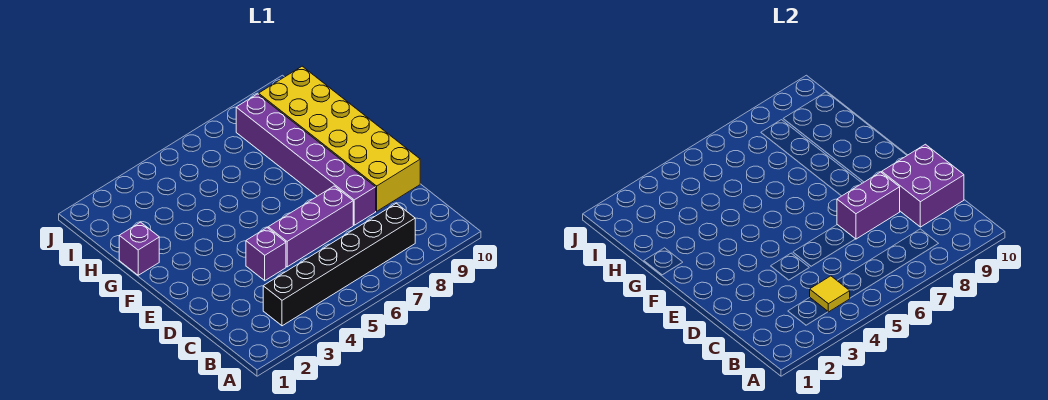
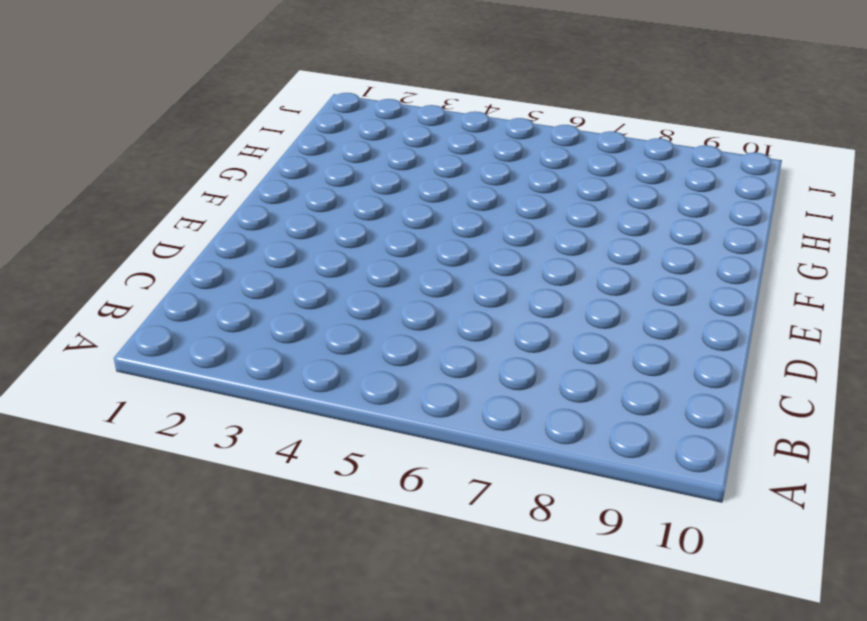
none -> black 1x6 brick [263,203,415,326]
none -> purple 1x1 brick [246,228,286,281]

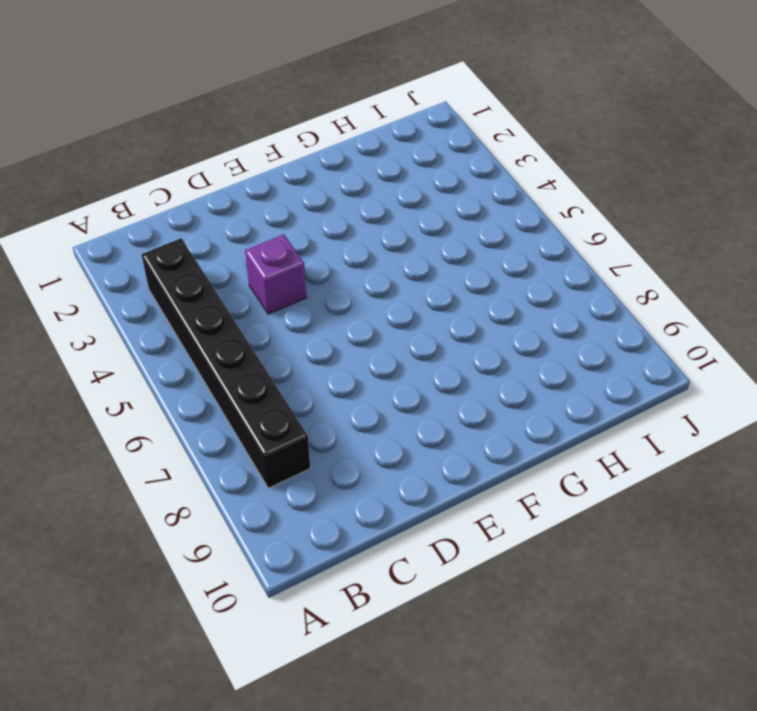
none -> purple 1x3 brick [268,186,353,267]
none -> purple 1x6 brick [236,94,376,225]

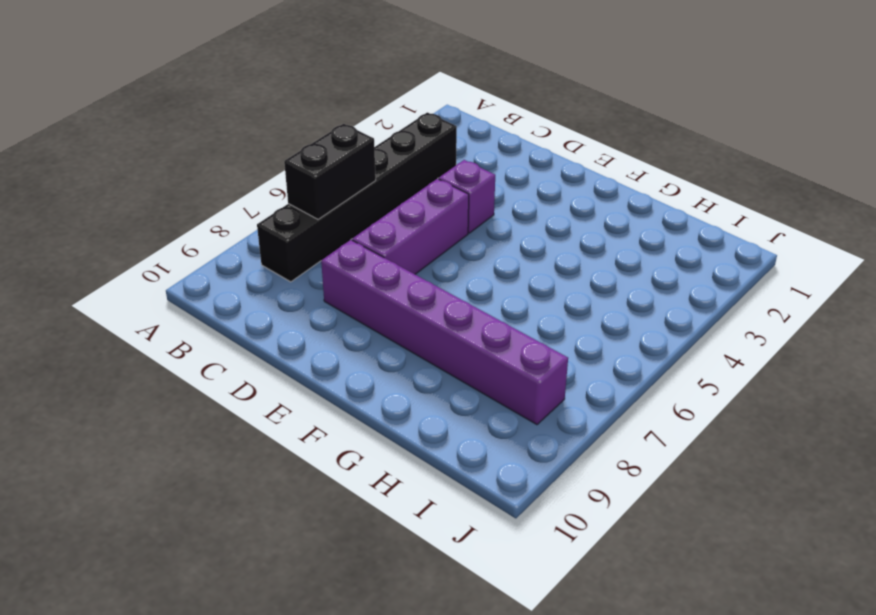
black 1x2 brick [284,124,376,219] -> none
none -> yellow 2x6 brick [259,66,420,211]
none -> purple 1x1 brick [119,222,159,275]

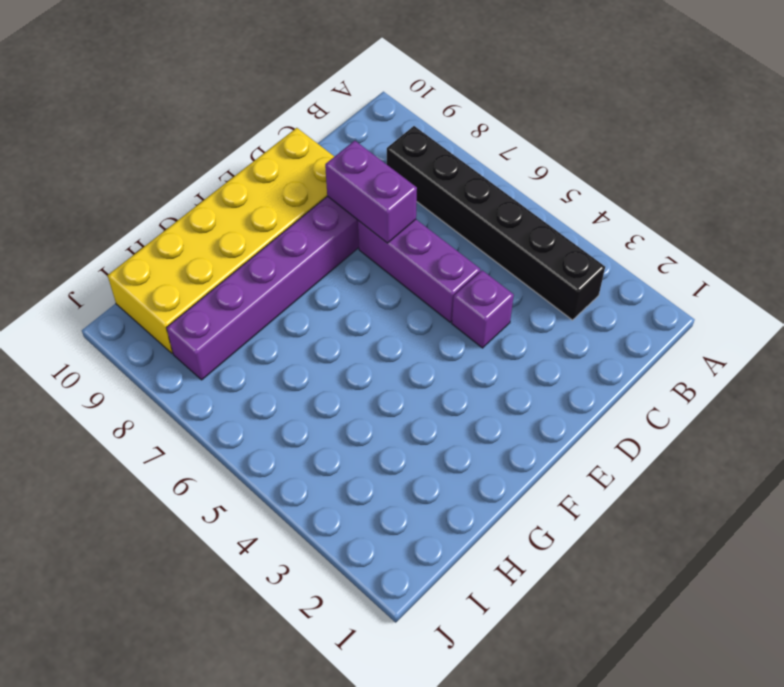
none -> purple 1x1 brick [119,222,159,275]
none -> yellow 1x1 tile [810,276,850,312]

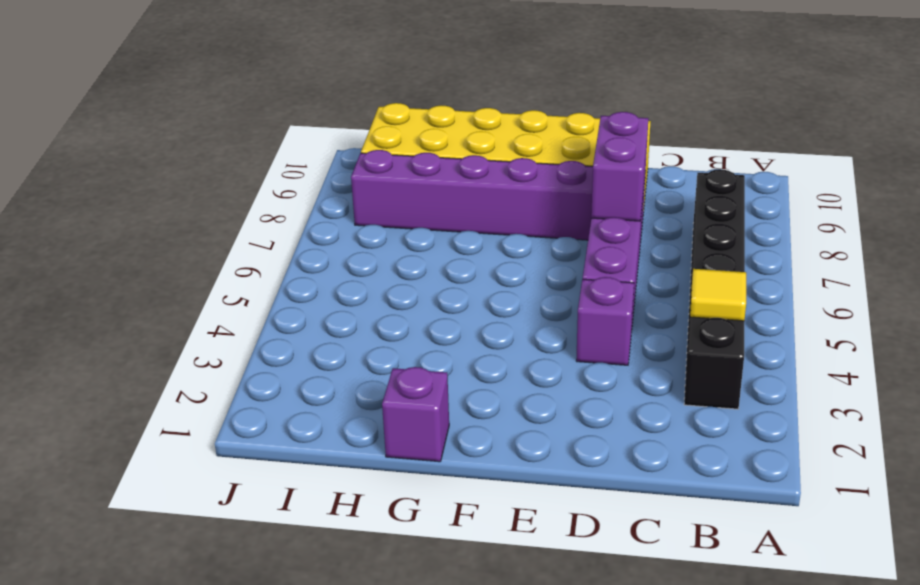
none -> purple 2x2 brick [882,144,964,227]

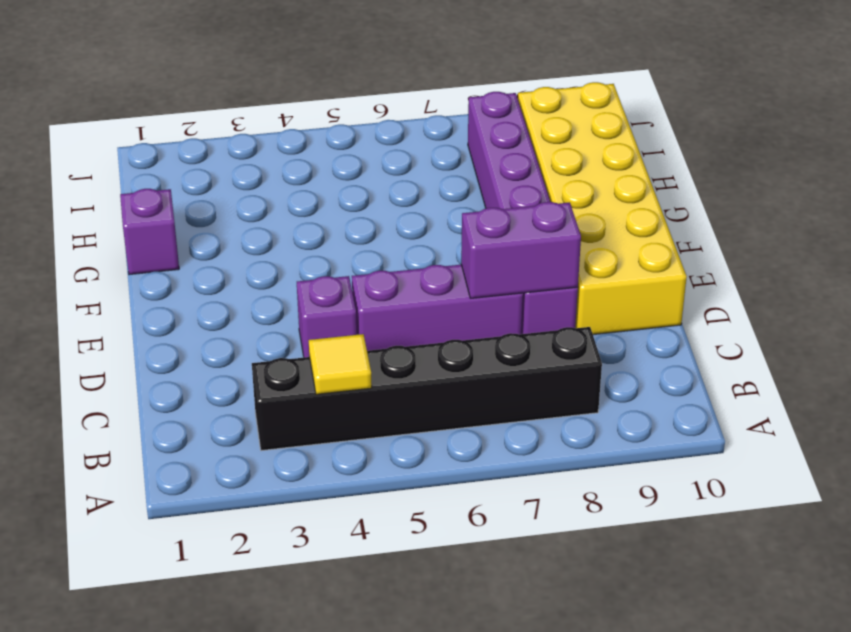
none -> purple 2x2 brick [882,144,964,227]

